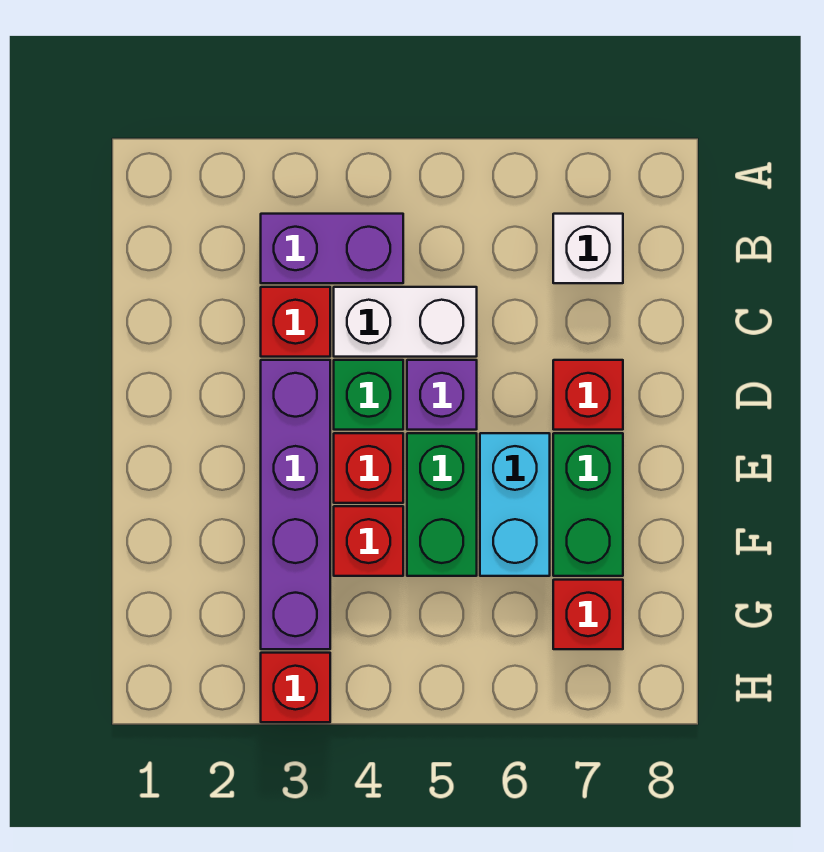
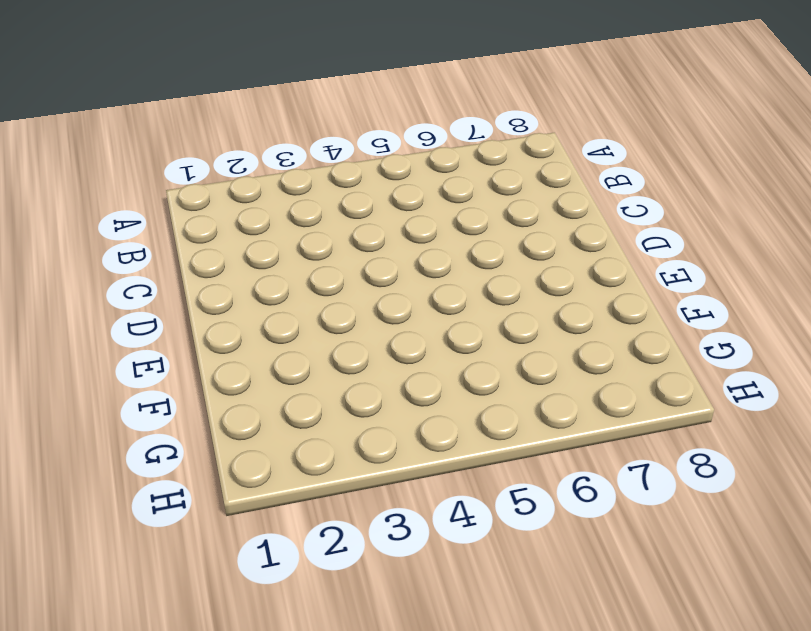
none -> purple 1x2 brick [261,214,403,283]
none -> white 1x1 brick [553,214,623,283]
none -> red 1x1 brick [261,287,330,357]

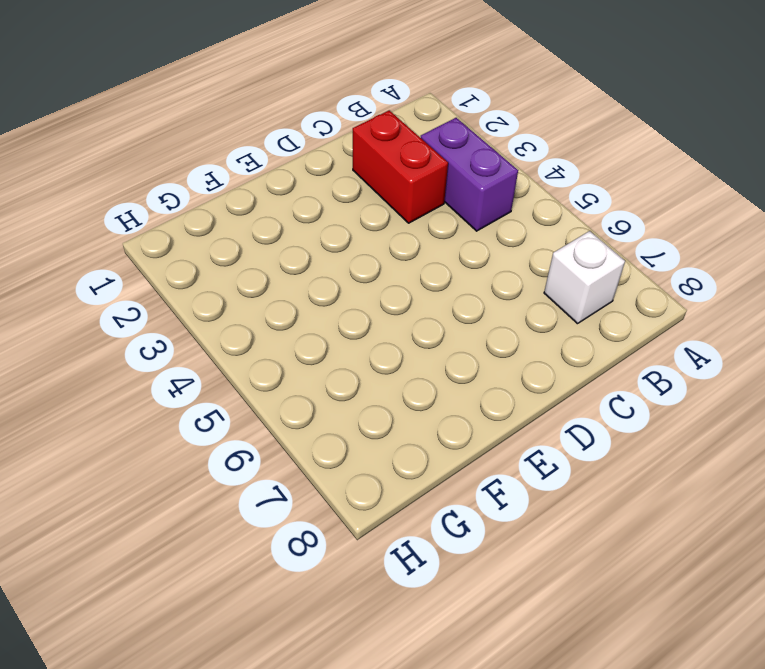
red 1x2 brick [353,110,448,223] -> red 1x1 brick [261,287,330,357]
none -> white 1x2 brick [334,287,477,357]
none -> purple 1x4 brick [261,360,330,649]
none -> green 1x1 brick [334,360,403,430]

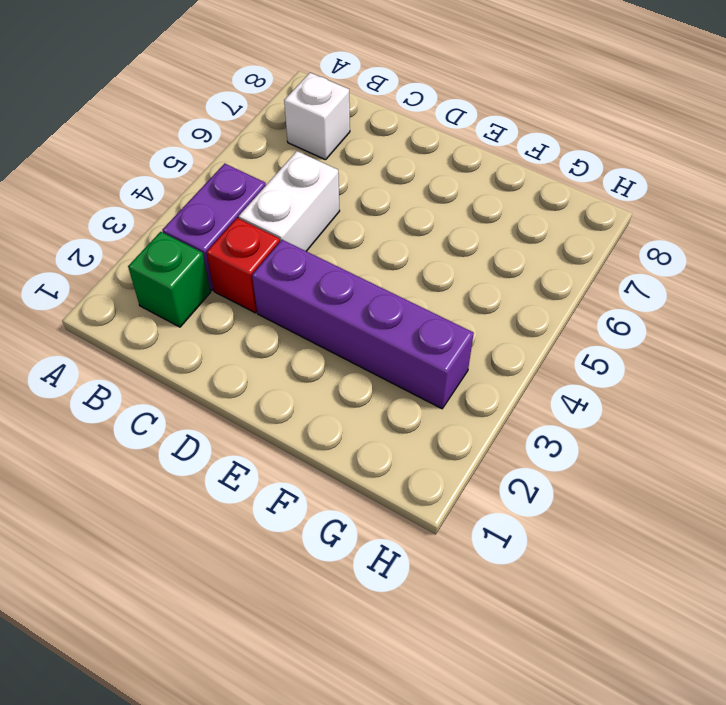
green 1x1 brick [128,232,211,327] -> green 1x1 brick moved to [334,360,403,430]
none -> purple 1x1 brick [407,360,477,430]
none -> red 1x1 brick [553,360,623,430]
none -> red 1x1 brick [334,433,403,503]

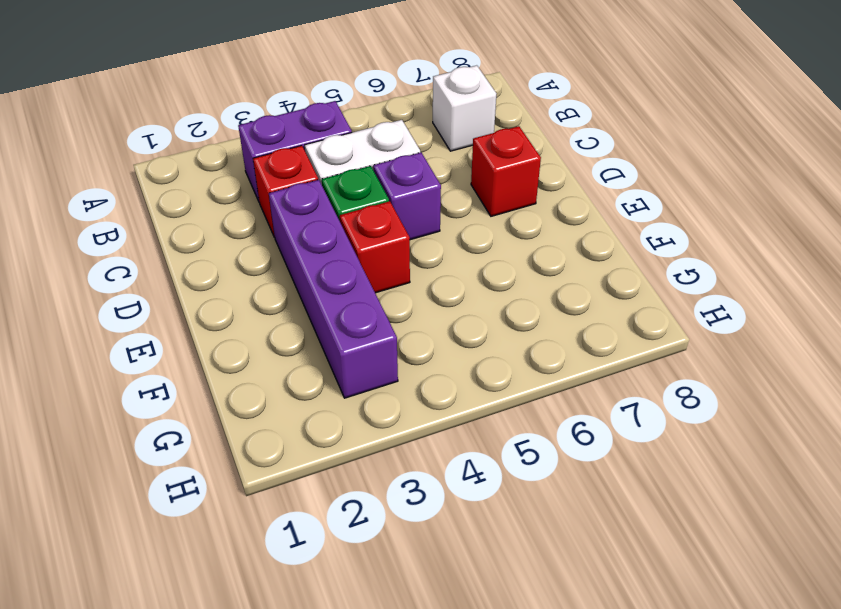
none -> green 1x2 brick [407,433,477,576]
none -> cyan 1x2 brick [480,433,550,576]
none -> green 1x2 brick [553,433,623,576]

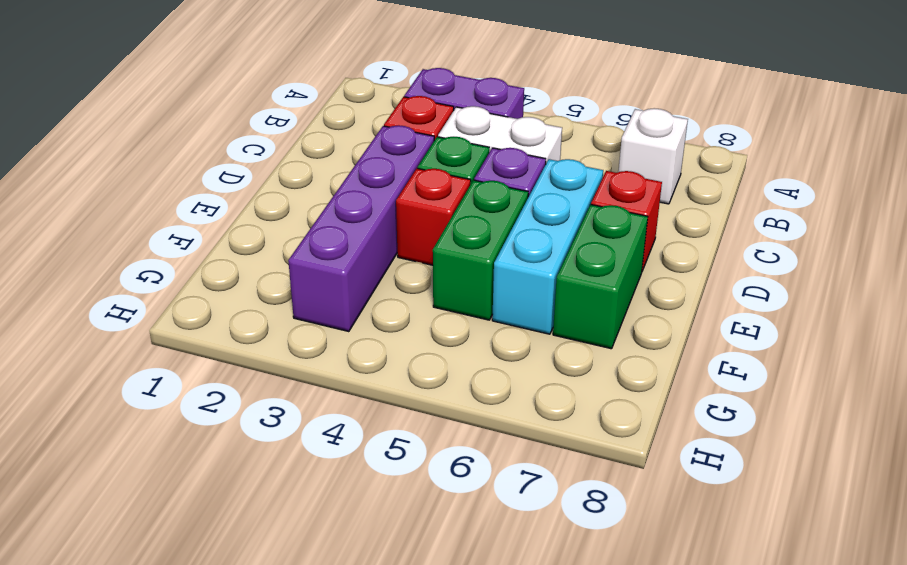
cyan 1x3 brick [492,159,603,334] -> cyan 1x2 brick [480,433,550,576]
none -> red 1x1 brick [334,506,403,576]
none -> red 1x1 brick [553,580,623,649]
none -> red 1x1 brick [261,653,330,722]

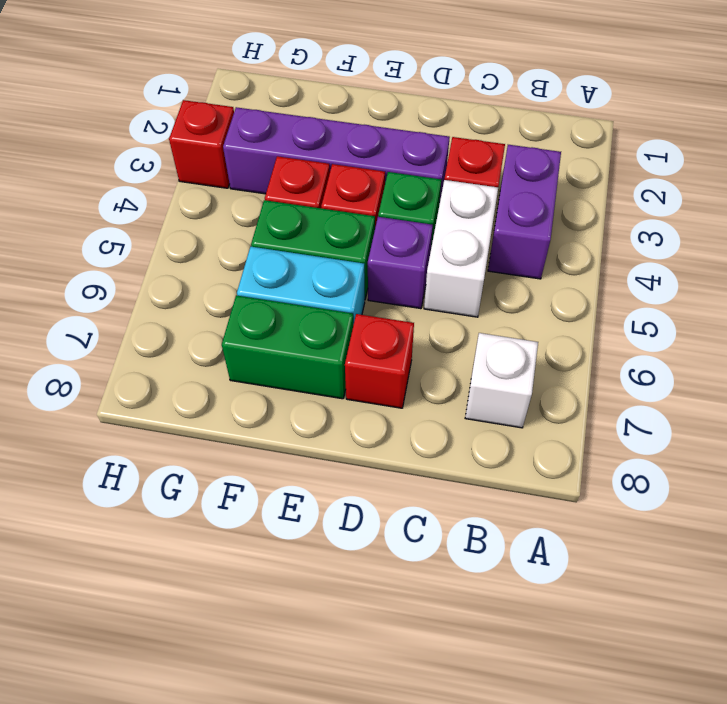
none -> red 1x1 brick [553,580,623,649]

